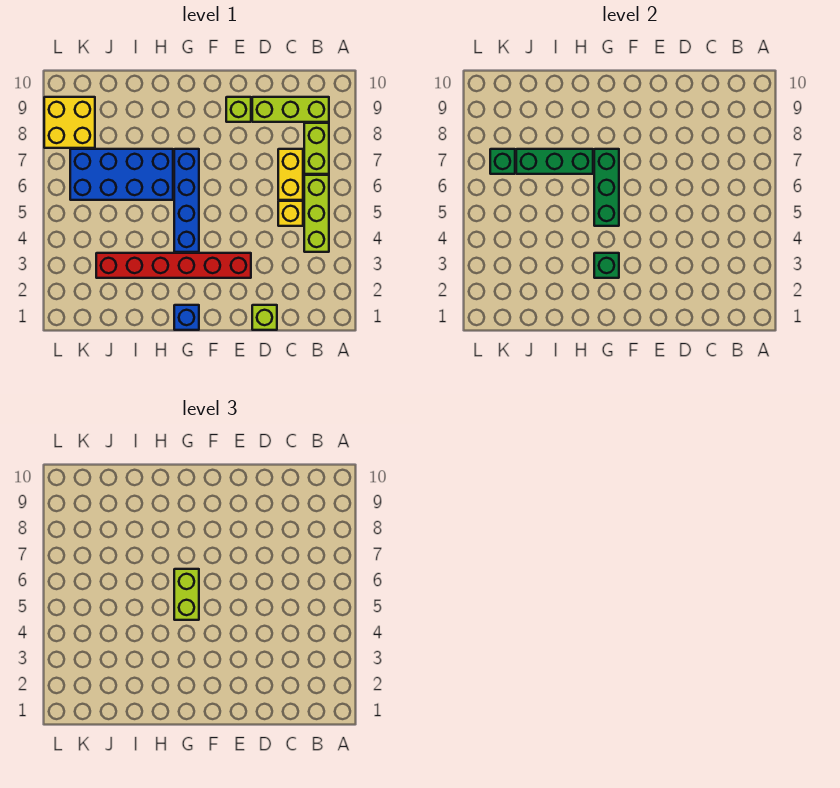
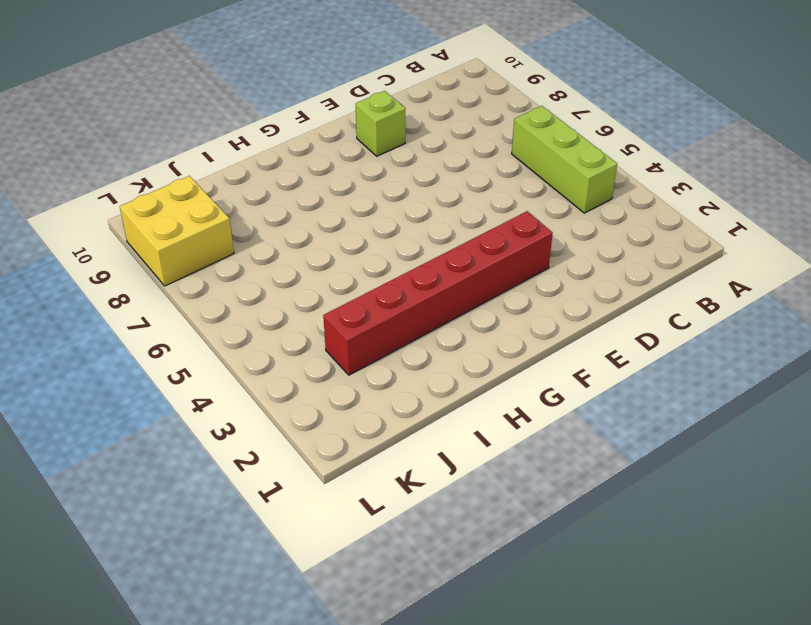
none -> lime 1x2 brick [304,123,329,174]
none -> lime 1x3 brick [252,97,329,122]
none -> yellow 1x1 brick [278,201,303,226]

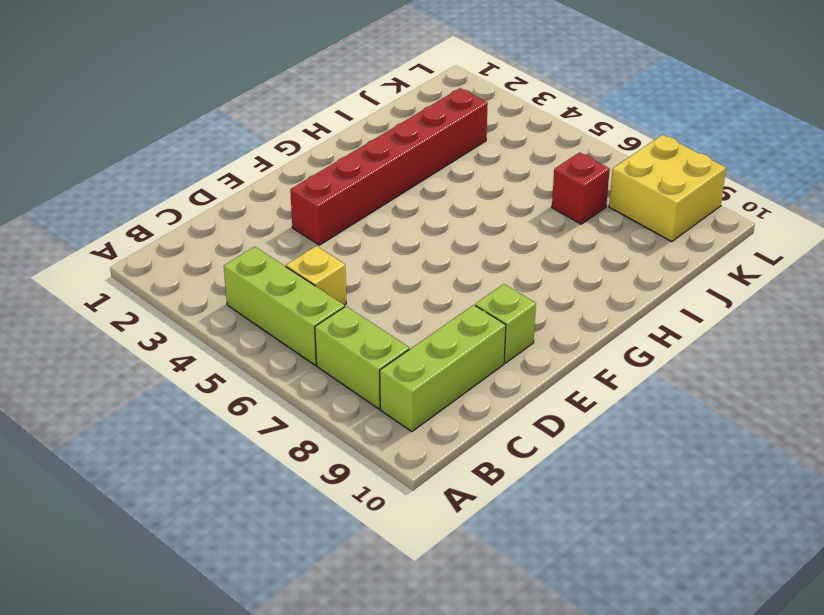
red 1x1 brick [552,152,610,224] -> blue 2x4 brick [70,149,173,200]
none -> yellow 1x2 brick [278,149,303,200]
none -> lime 1x1 brick [252,305,277,330]
none -> blue 1x1 brick [174,305,199,330]

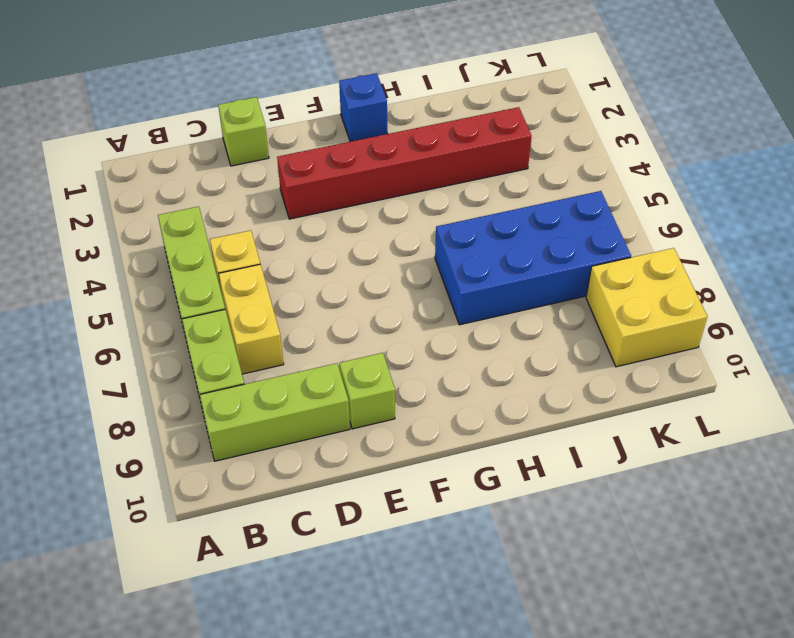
none -> blue 1x4 brick [174,149,199,252]
none -> green 1x1 brick [594,253,619,278]
none -> green 1x3 brick [594,149,619,226]

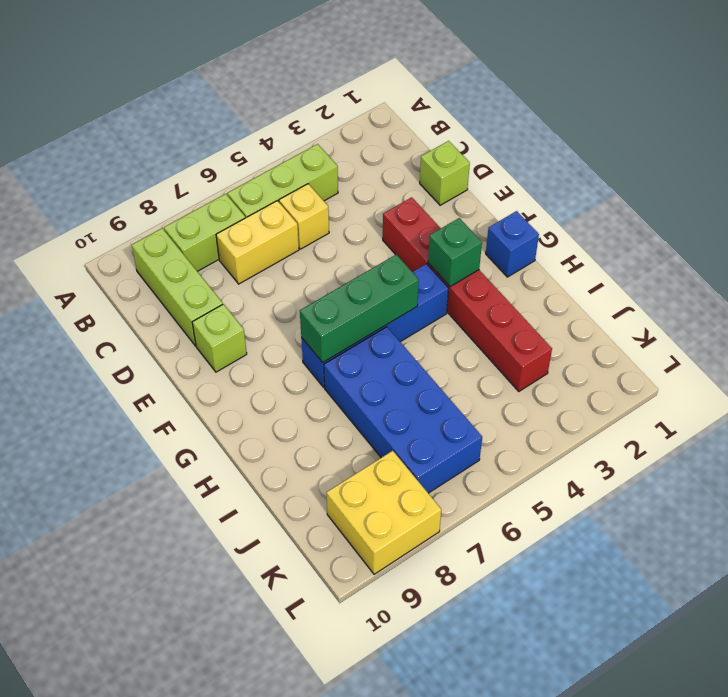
none -> green 1x3 brick [516,149,593,174]
none -> green 1x1 brick [490,149,515,174]
none -> lime 1x2 brick [174,569,199,620]

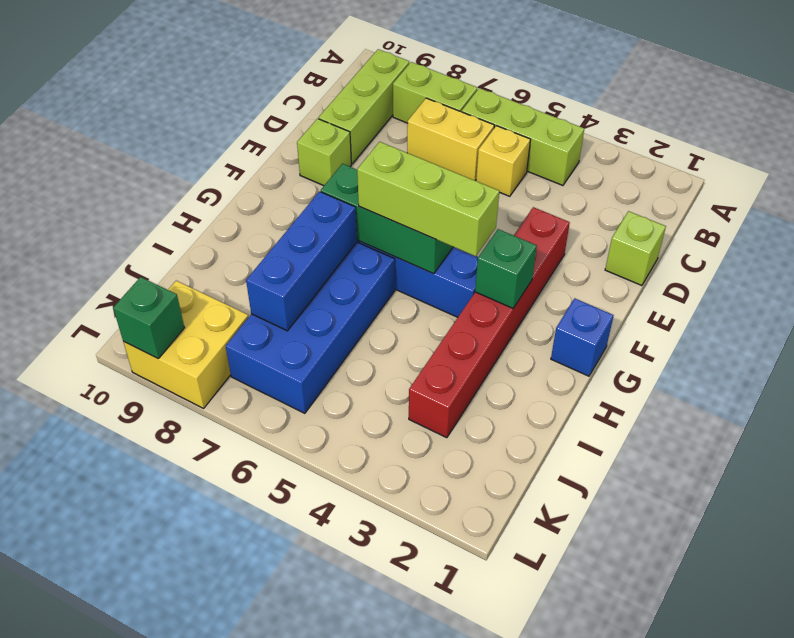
lime 1x3 brick [357,142,499,256] -> lime 1x2 brick [174,569,199,620]
blue 1x3 brick [246,192,357,331] -> green 1x3 brick [516,149,593,174]
green 1x1 brick [113,277,184,359] -> green 1x1 brick moved to [490,149,515,174]

